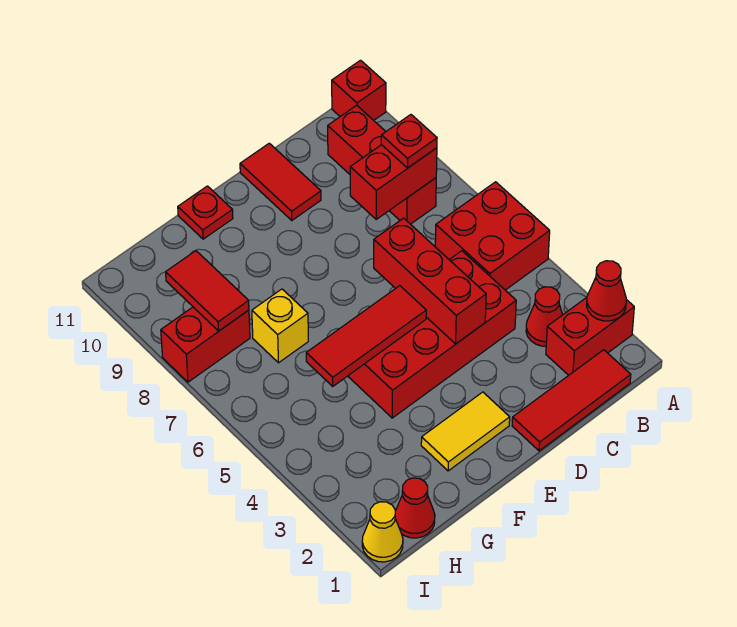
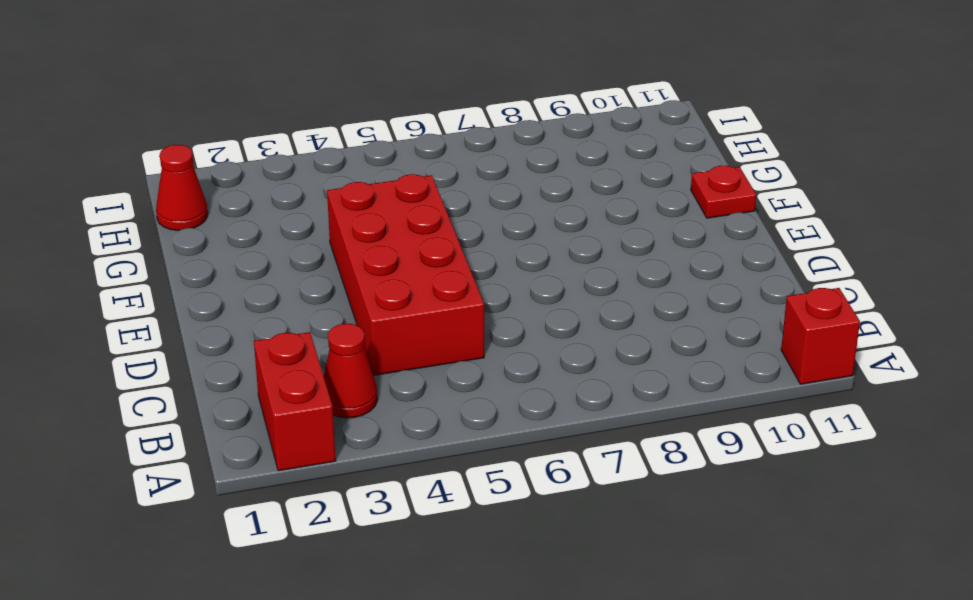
none -> red 2x2 brick [435,182,550,290]
none -> red 1x3 tile [512,350,631,451]
none -> red 1x3 brick [328,105,436,224]

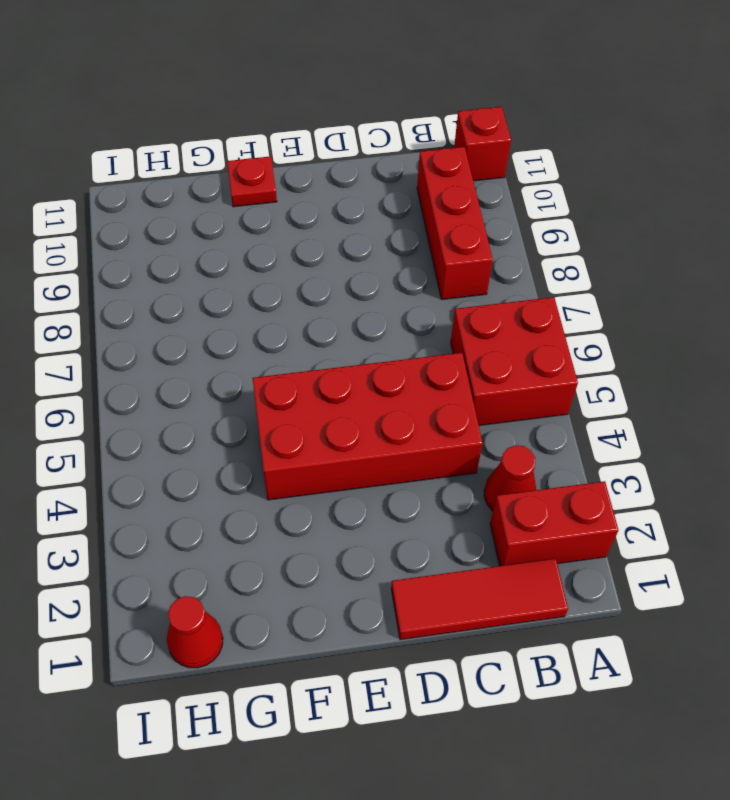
none -> red 1x2 tile [240,143,321,220]
none -> yellow 1x2 tile [421,392,510,471]
none -> yellow 1x1 brick [252,289,308,363]

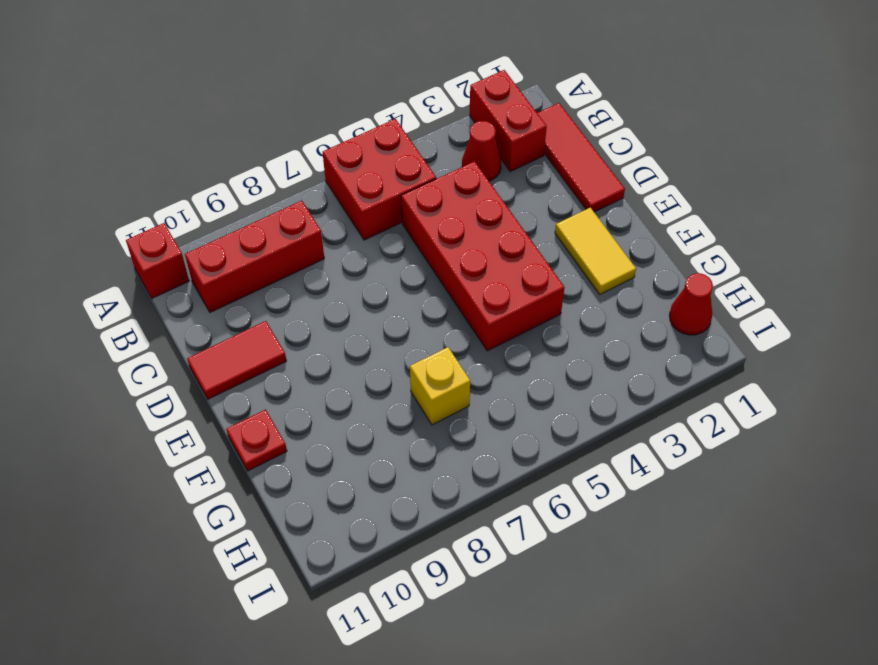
none -> red 1x2 brick [161,307,250,382]
none -> yellow 1x1 cone [362,502,403,562]
none -> red 1x1 cone [587,261,626,321]

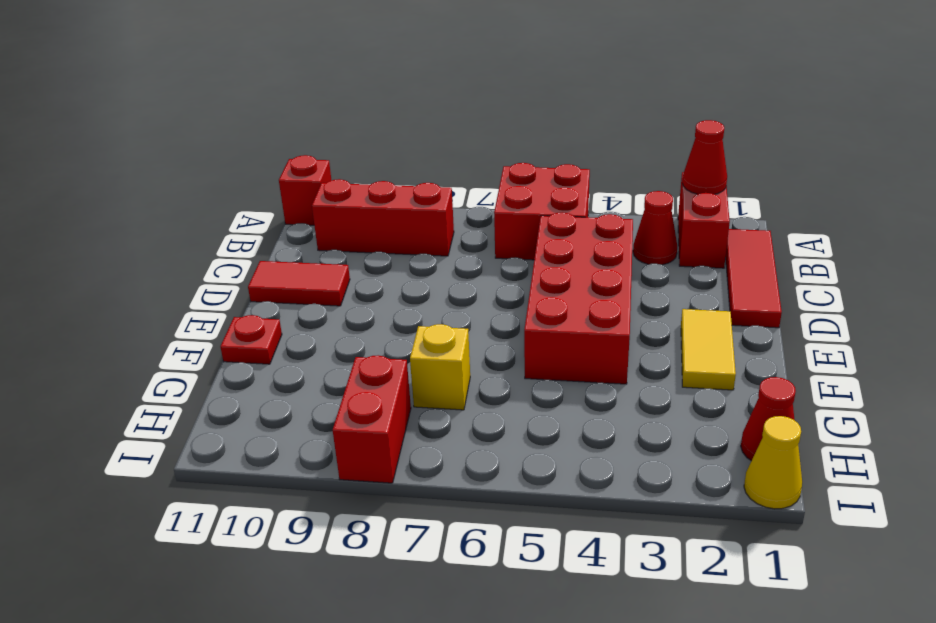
none -> red 1x2 brick [350,145,437,219]
none -> red 1x3 brick [374,218,486,344]
none -> red 1x3 tile [306,286,426,386]

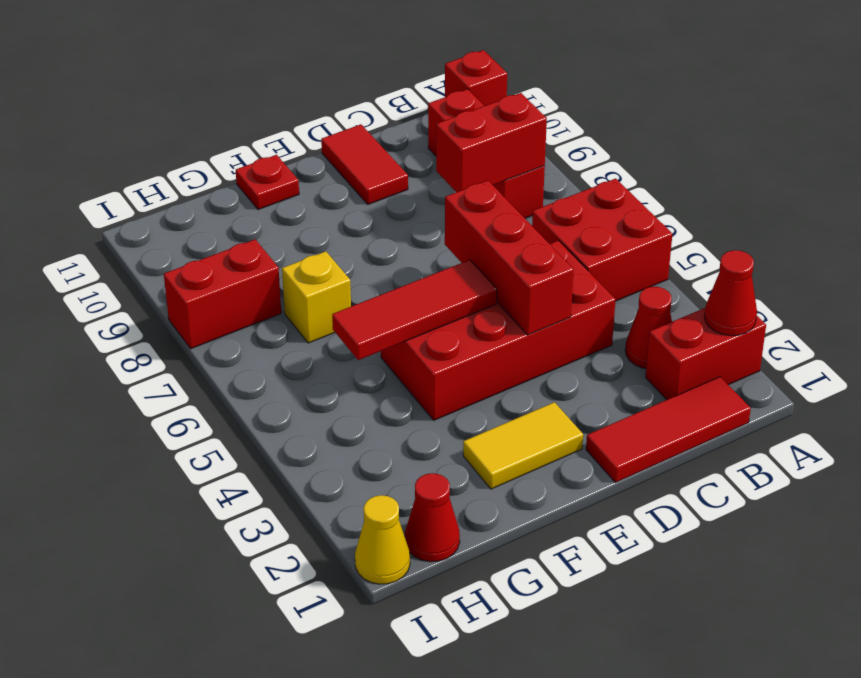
none -> red 1x2 tile [166,251,249,331]
none -> red 1x1 plate [381,115,437,168]

